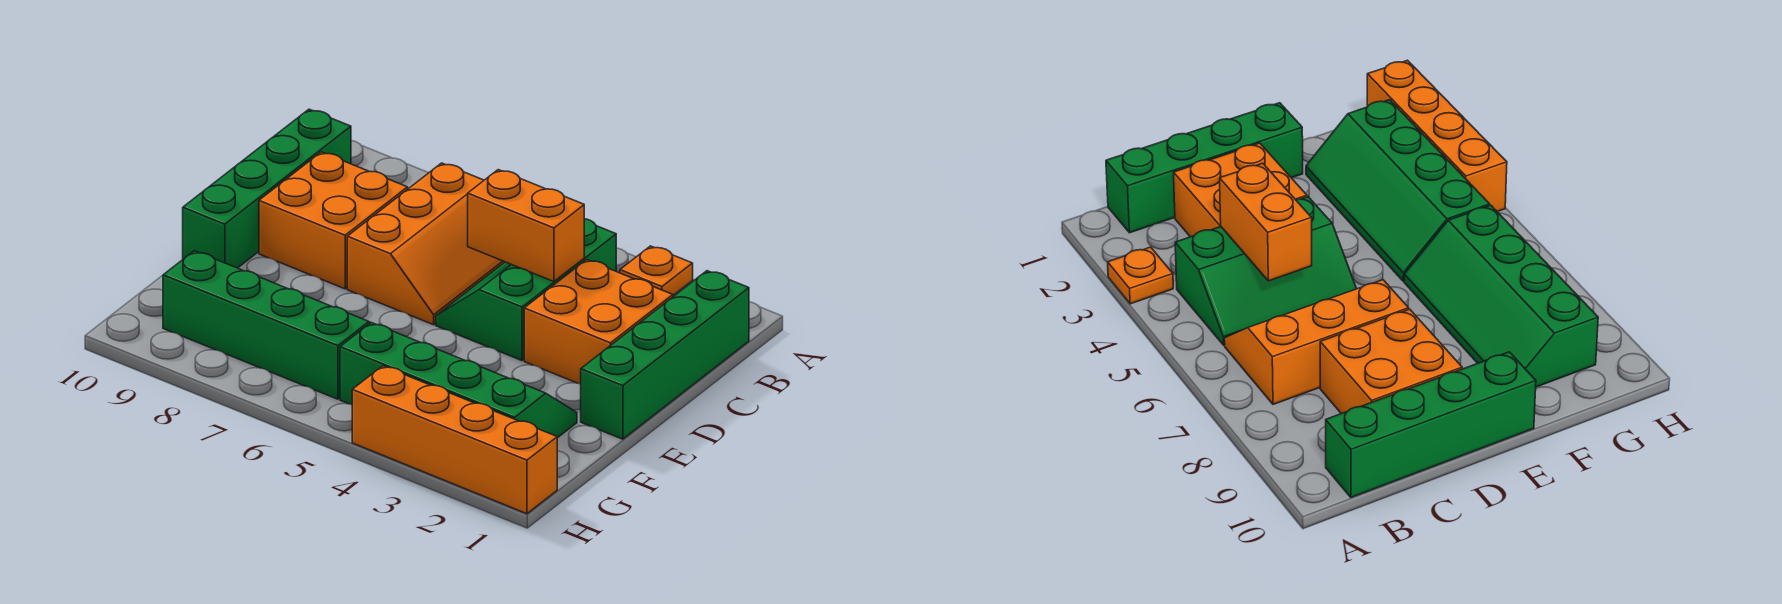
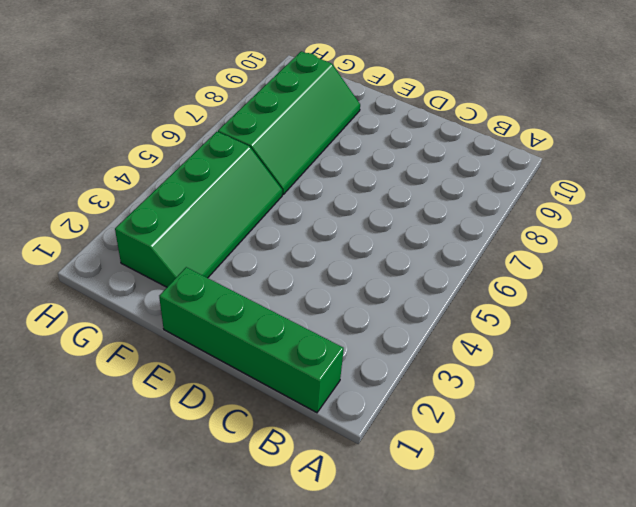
none -> orange 1x1 plate [620,246,693,295]
none -> green 2x3 slope [436,219,616,361]

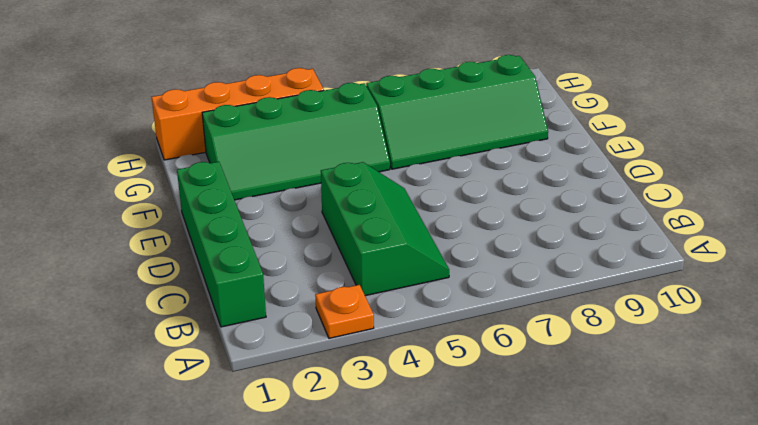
none -> orange 2x3 slope [347,163,504,325]
none -> green 1x4 brick [183,109,351,268]

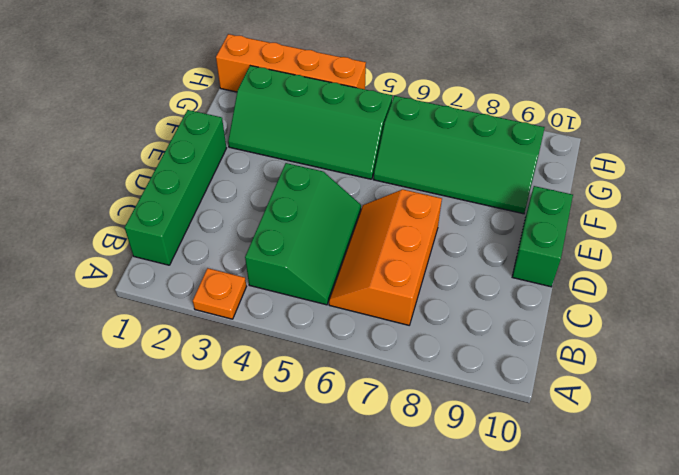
green 1x2 brick [512,186,573,287] -> green 1x4 brick [183,109,351,268]
none -> orange 2x2 brick [524,260,673,384]
none -> orange 2x2 brick [259,152,408,289]

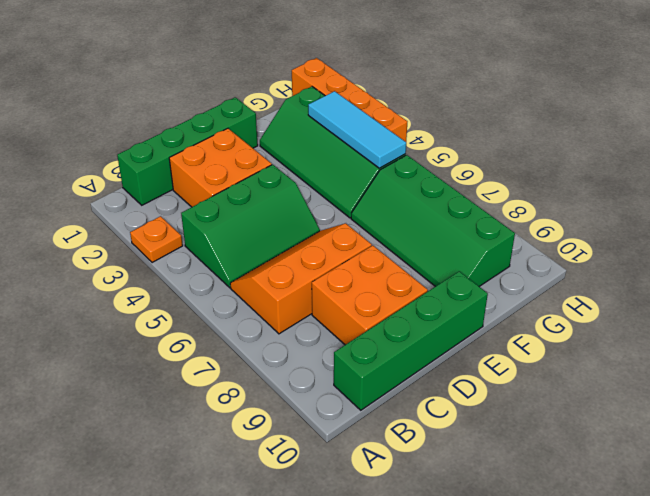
cyan 1x3 tile [308,91,406,168] -> none
none -> orange 1x2 brick [468,170,584,282]

